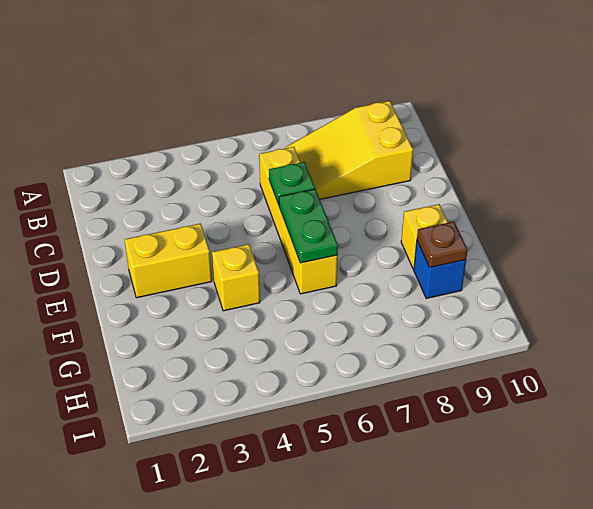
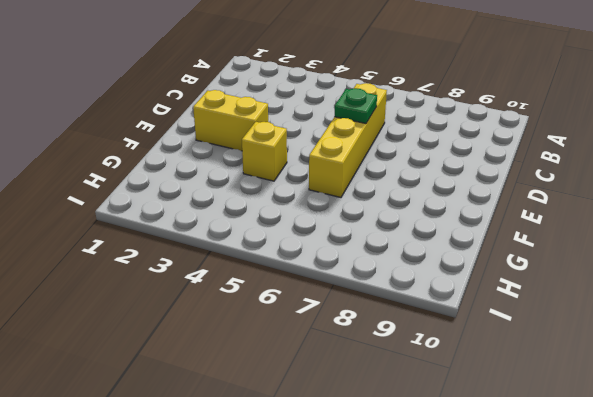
none -> yellow 2x3 slope [286,101,413,199]
none -> yellow 1x1 brick [401,204,448,269]

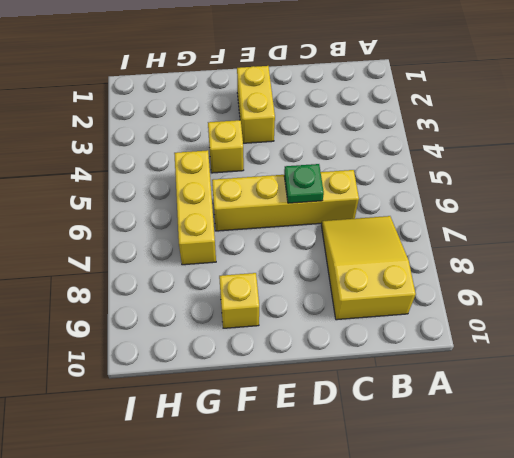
yellow 1x3 brick [174,150,216,265] -> none
none -> blue 1x1 brick [414,241,466,299]
none -> green 1x2 plate [279,189,338,263]

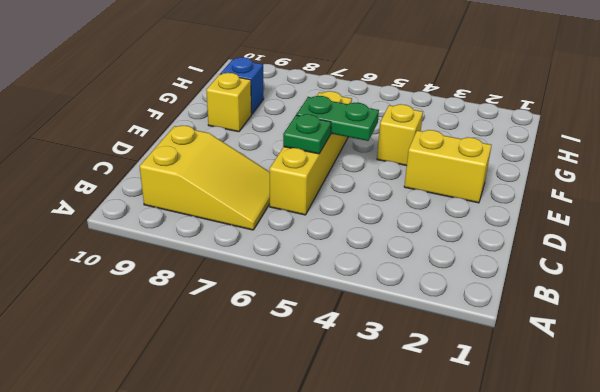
green 1x2 plate [297,96,379,141] -> green 1x2 plate turned to [279,189,338,263]
none -> brown 1x1 plate [417,222,468,267]

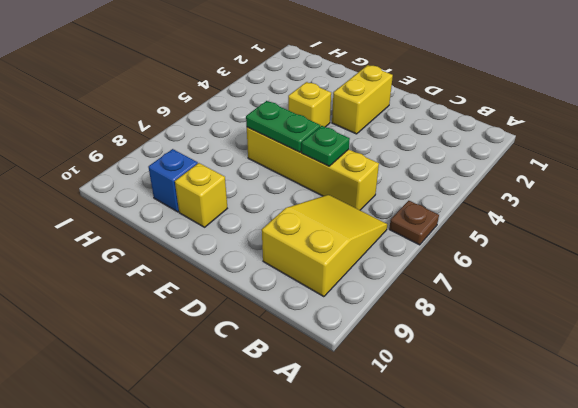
brown 1x1 plate [389,201,439,245] -> brown 1x1 plate moved to [417,222,468,267]

